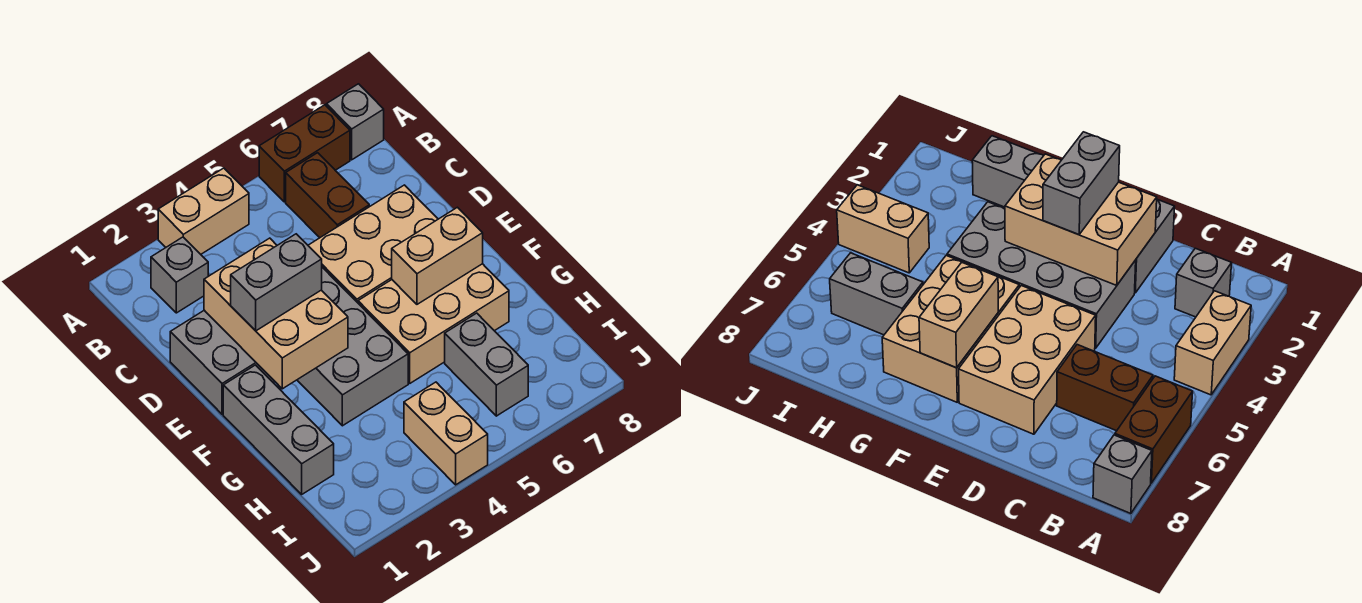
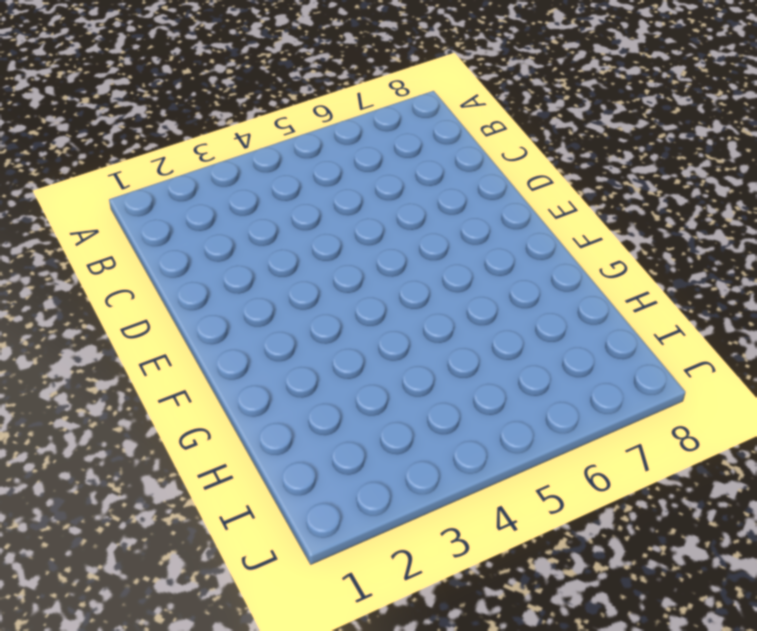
none -> tan 1x2 brick [158,168,249,254]
none -> brown 1x2 brick [259,105,350,202]
none -> grey 1x1 brick [326,84,384,160]

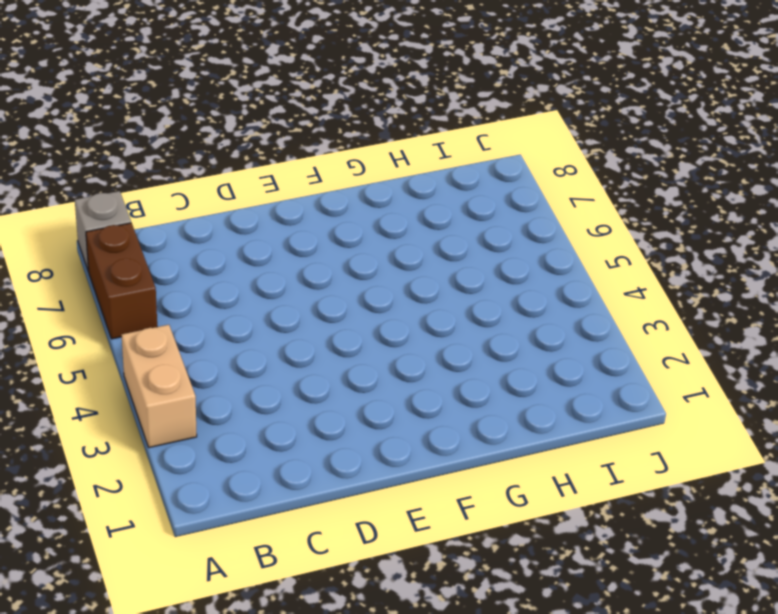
none -> grey 1x1 brick [151,237,208,313]
none -> brown 1x2 brick [286,153,369,238]
none -> grey 2x2 brick [170,310,275,414]

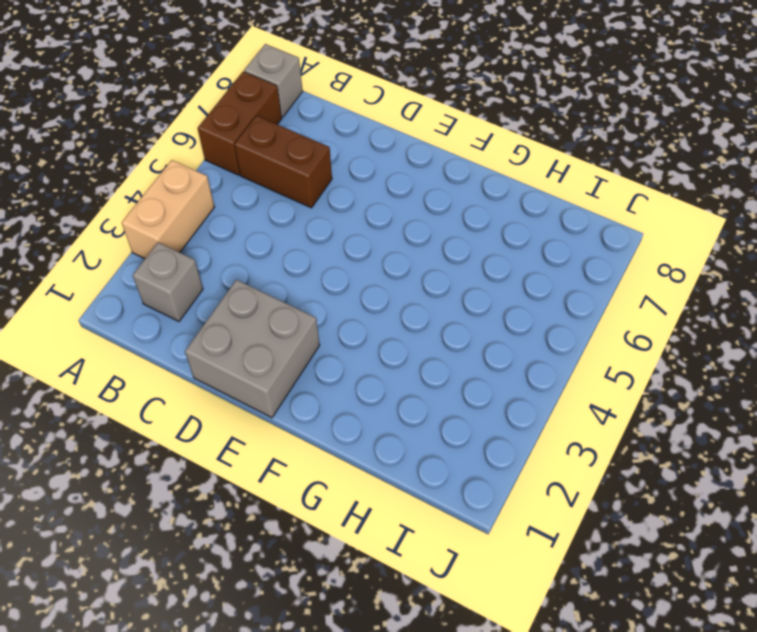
none -> grey 2x4 brick [297,267,408,426]
none -> tan 2x3 brick [308,185,438,303]
none -> grey 1x3 brick [223,365,334,494]

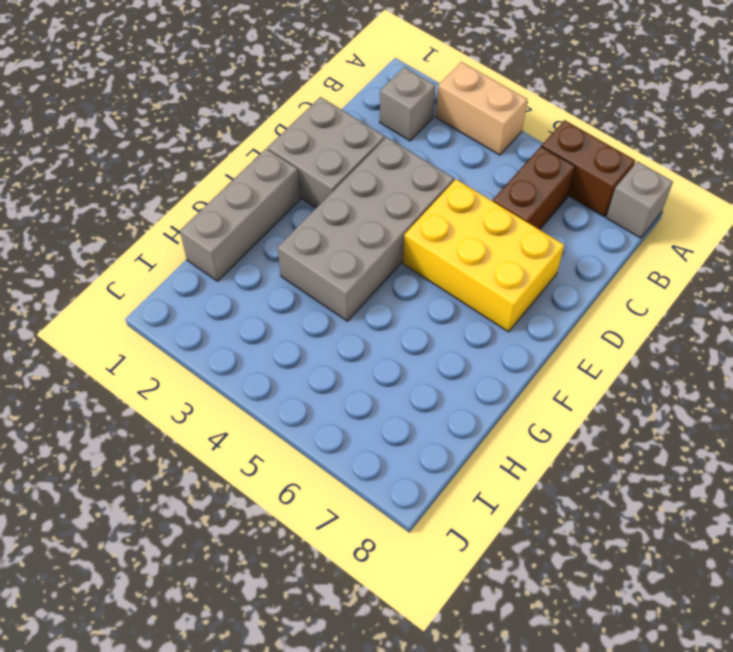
yellow 2x3 brick [403,179,564,332] -> tan 2x3 brick [308,185,438,303]
none -> tan 2x3 brick [358,264,509,383]
none -> grey 1x2 brick [445,313,528,416]
none -> tan 1x2 brick [404,382,488,485]

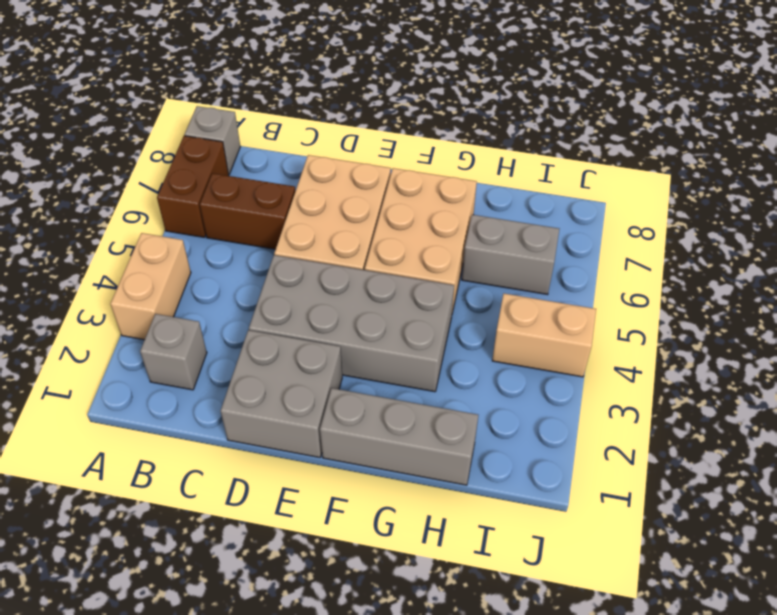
none -> tan 2x3 brick [204,238,348,389]
none -> tan 1x2 brick [392,207,483,304]
none -> grey 1x2 brick [231,234,322,331]

